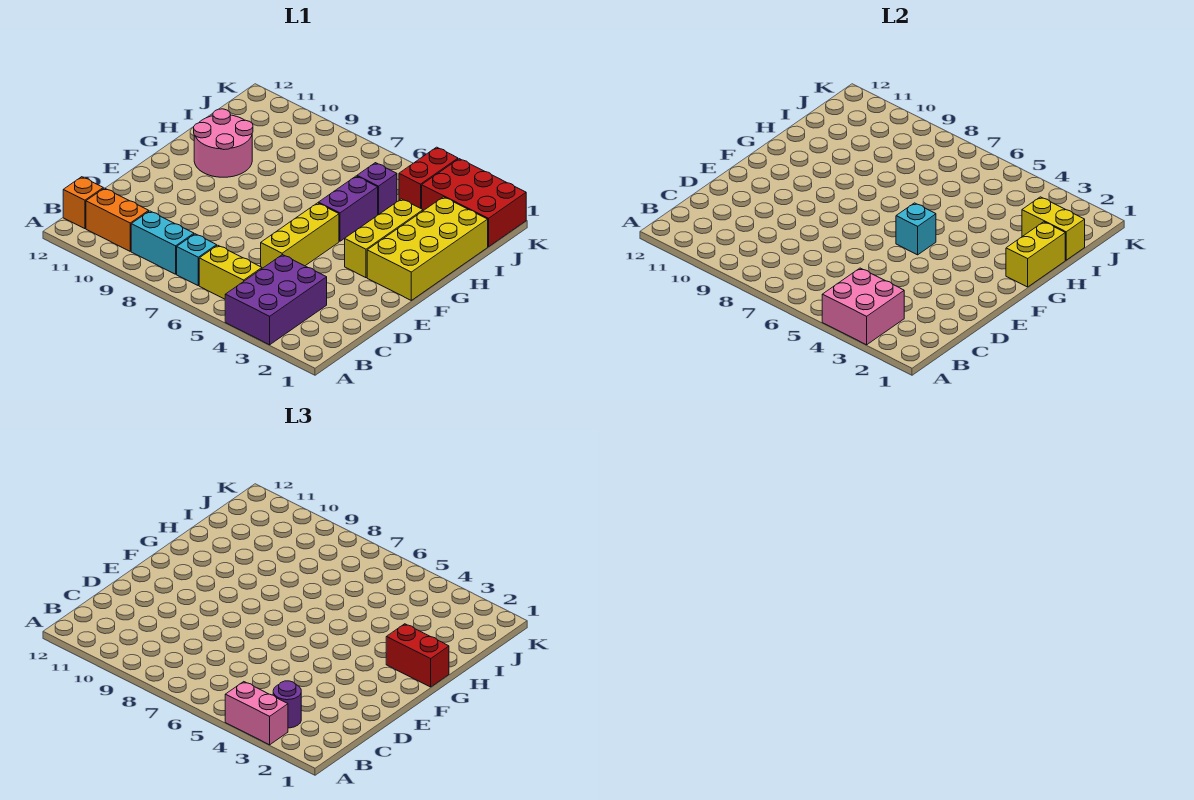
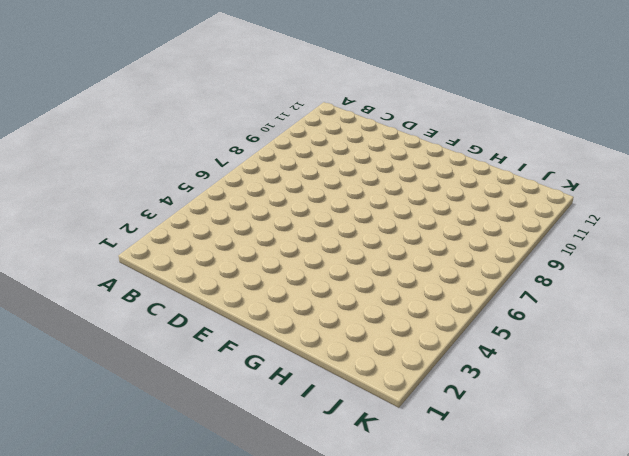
none -> purple 2x3 brick [225,255,327,345]
none -> yellow 1x2 brick [199,245,262,299]
none -> cyan 1x1 brick [177,234,217,285]

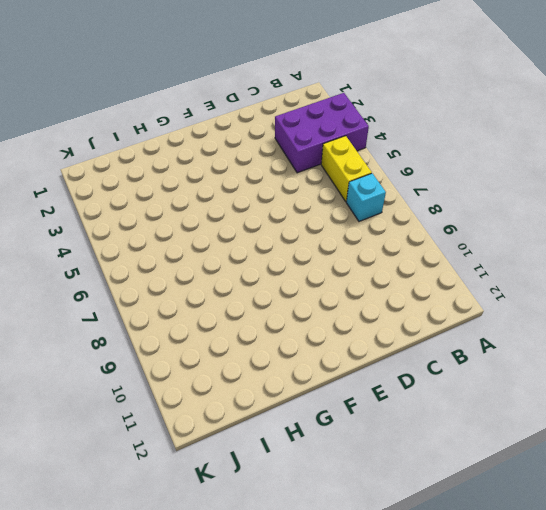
none -> cyan 1x2 brick [131,211,194,274]
none -> orange 1x2 brick [86,188,149,251]
none -> orange 1x1 brick [63,177,103,229]

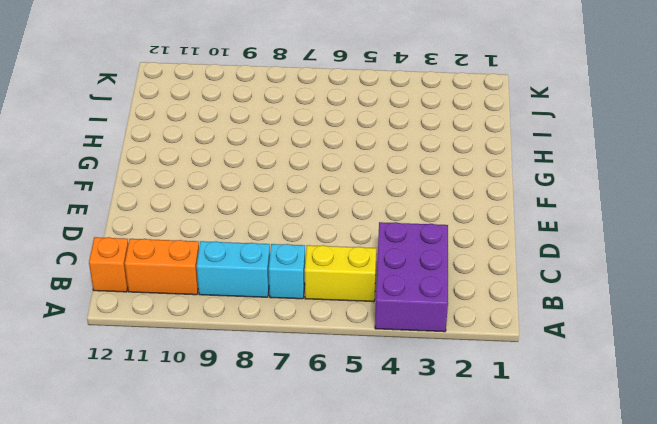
none -> yellow 1x3 brick [261,203,339,268]
none -> yellow 2x4 brick [367,197,488,300]
none -> yellow 1x3 brick [345,199,423,278]

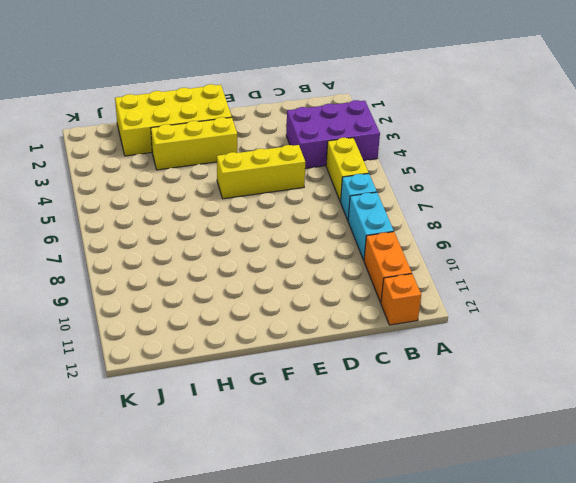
none -> purple 1x2 brick [318,176,378,241]
none -> pink 2x2 round brick [194,109,253,177]
none -> purple 1x1 brick [357,163,397,215]

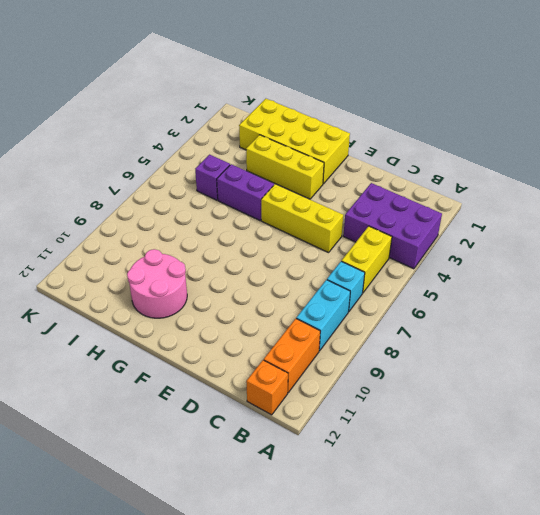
none -> red 2x3 brick [422,159,526,247]
none -> red 1x2 brick [399,147,458,209]
none -> pink 2x2 brick [822,268,904,345]

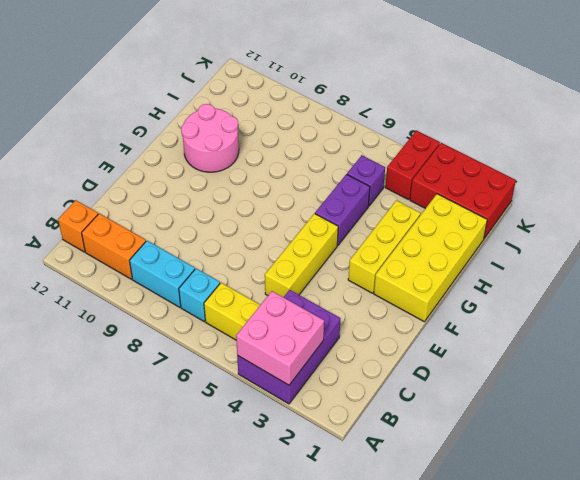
none -> cyan 1x1 brick [896,203,936,255]
none -> yellow 1x2 brick [1006,222,1065,287]
none -> yellow 1x2 brick [1022,197,1085,260]

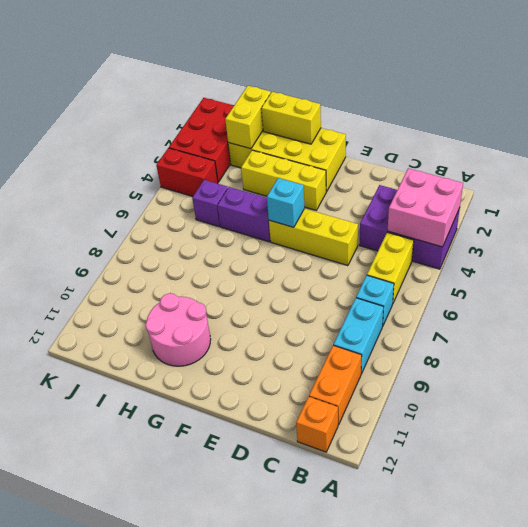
none -> pink 1x2 brick [225,682,288,745]
none -> purple 1x1 round brick [273,681,301,728]
none -> red 1x2 brick [386,624,449,687]

